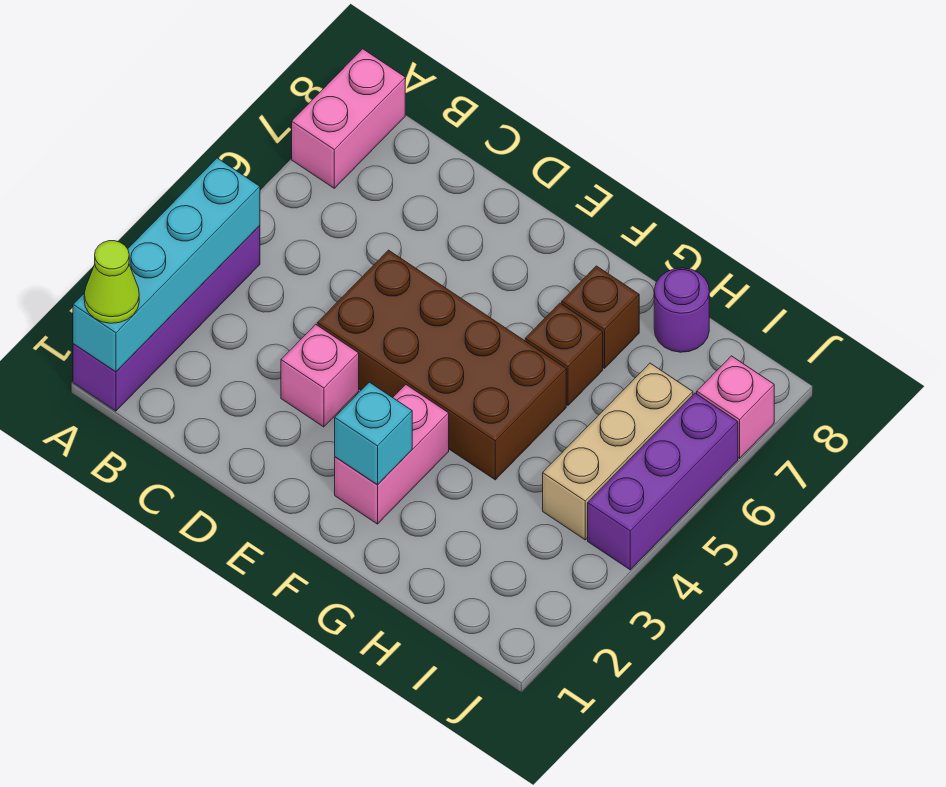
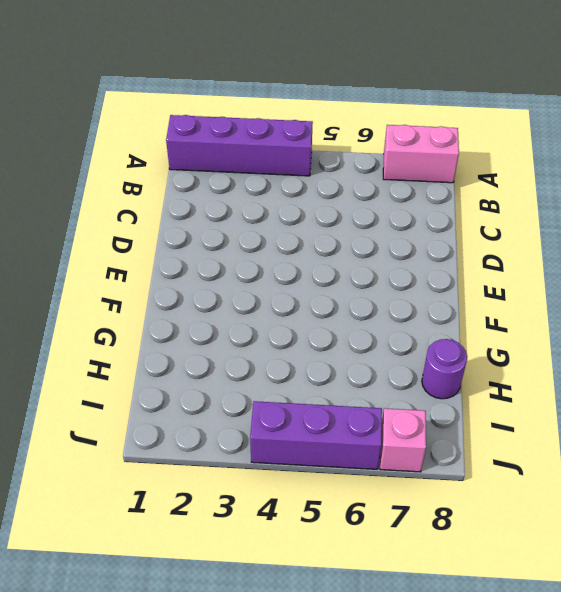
none -> pink 1x1 brick [281,324,359,427]
none -> brown 2x4 brick [317,250,566,480]
none -> pink 1x2 brick [335,385,449,524]

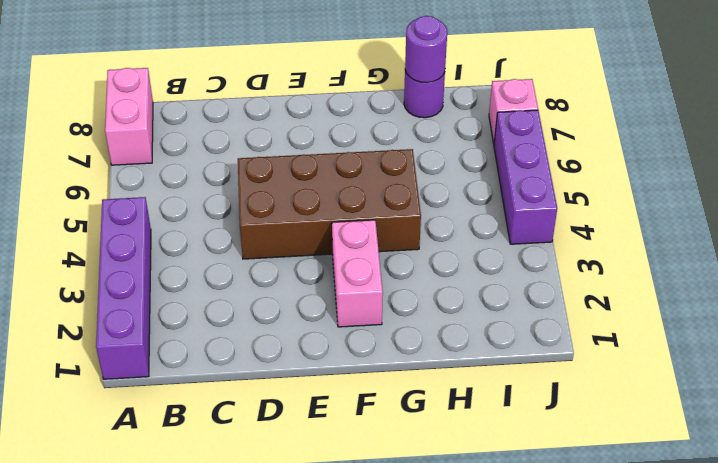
purple 1x1 round brick [405,16,447,83] -> none
none -> pink 1x1 brick [281,324,359,427]
none -> brown 1x1 brick [525,303,603,405]
none -> brown 1x1 brick [562,266,639,368]

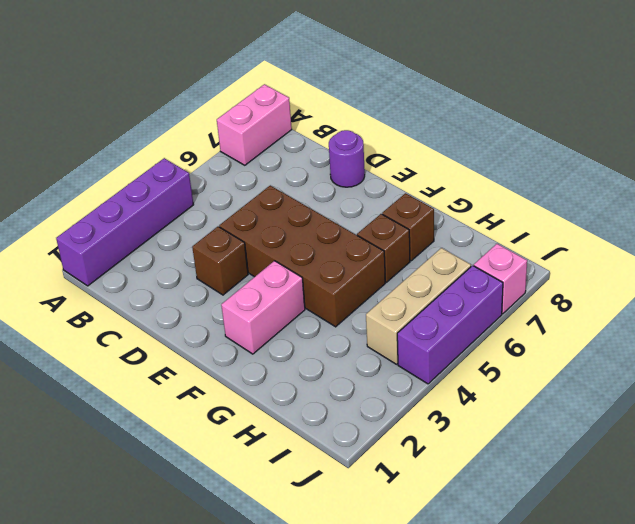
brown 1x1 brick [192,226,248,295] -> pink 1x1 brick [281,324,359,427]
purple 1x1 round brick [329,130,365,187] -> purple 1x1 round brick moved to [654,268,709,352]
none -> cyan 1x4 brick [73,158,260,372]
none -> cyan 1x1 brick [335,382,412,485]
none -> lime 1x1 cone [84,241,139,323]

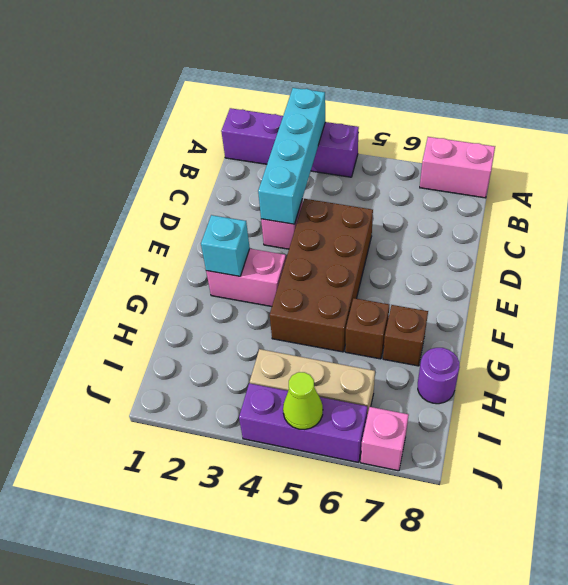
cyan 1x4 brick [258,88,325,224] -> cyan 1x4 brick turned to [73,158,260,372]
lime 1x1 cone [283,372,323,429] -> lime 1x1 cone moved to [84,241,139,323]

